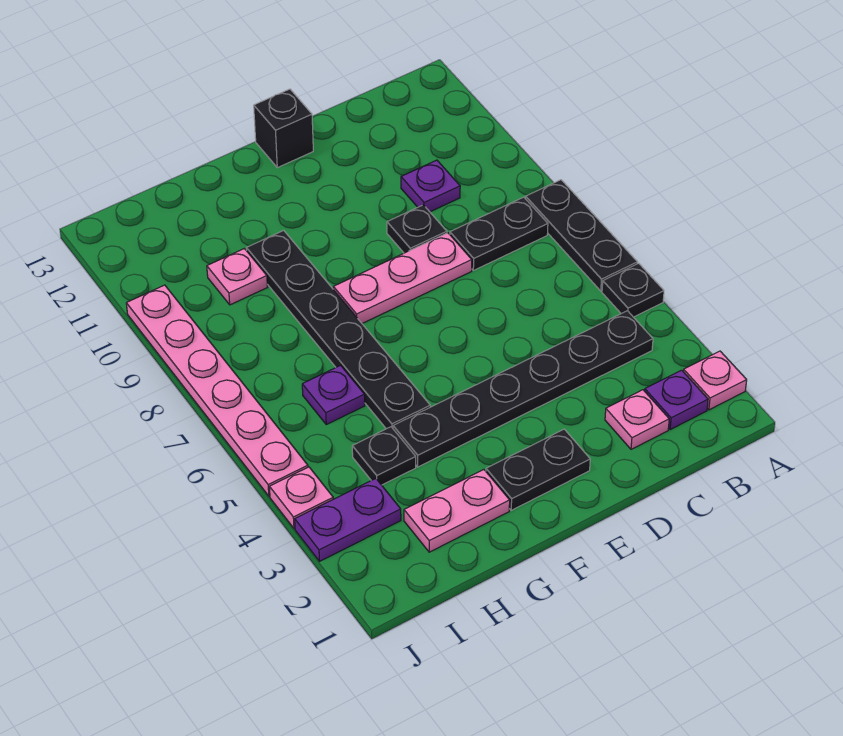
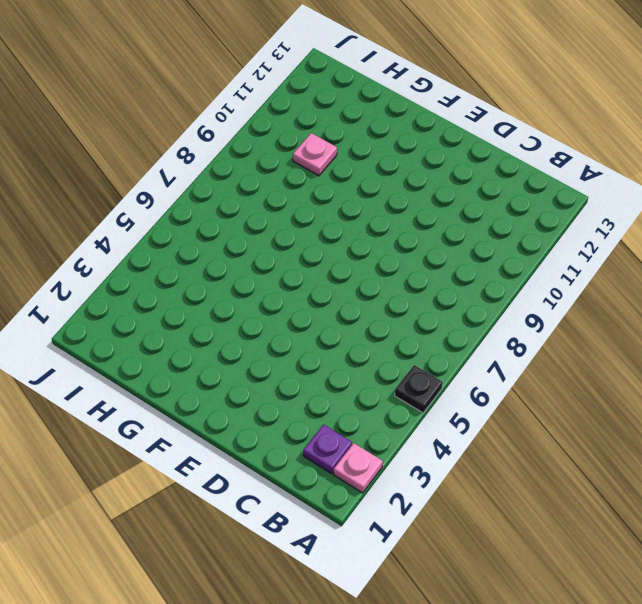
none -> black 1x3 plate [526,180,637,291]
none -> black 1x6 plate [393,311,653,467]
none -> black 1x2 plate [450,197,548,271]

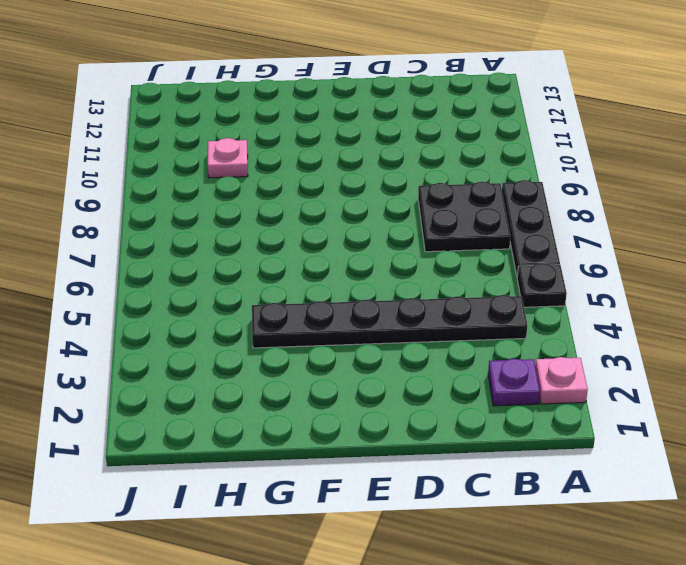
black 2x2 plate [418,181,510,252] -> black 1x2 plate [450,197,548,271]
none -> pink 1x1 plate [605,390,669,449]
none -> purple 1x1 plate [401,160,460,212]
none -> pink 1x3 plate [333,233,472,323]

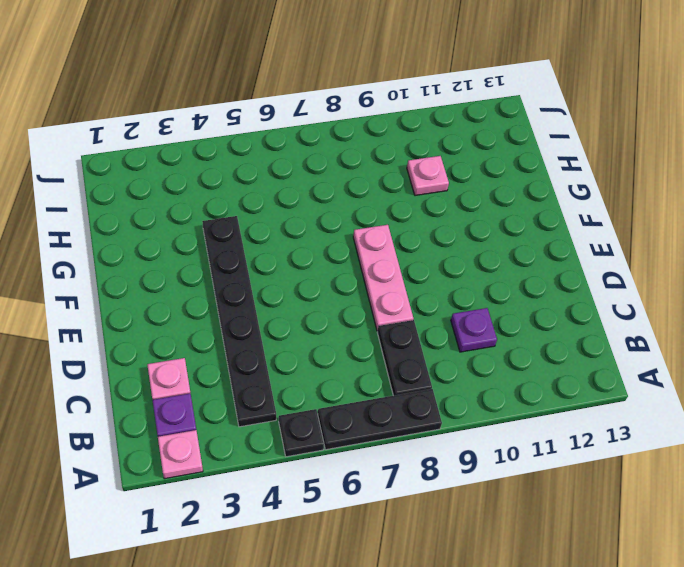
none -> black 1x1 plate [387,205,447,253]
none -> black 1x2 plate [486,429,590,510]
none -> black 1x1 brick [254,89,313,168]

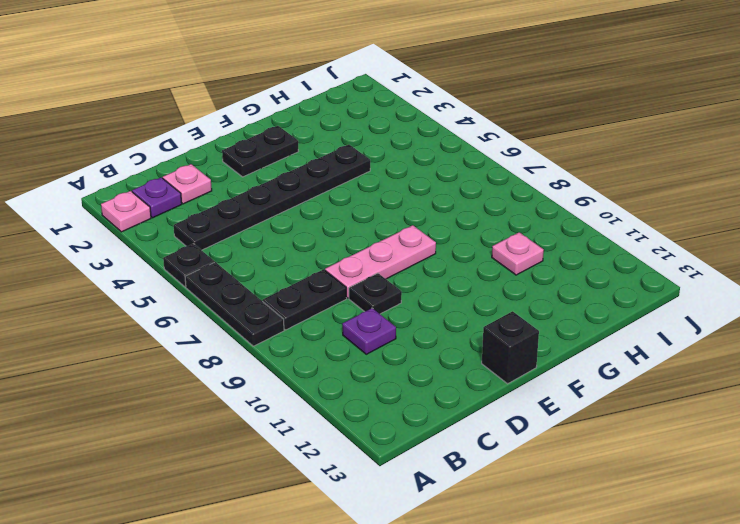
none -> pink 1x2 plate [404,470,510,552]
none -> black 1x6 plate [246,230,430,429]
none -> black 1x1 plate [352,427,416,485]

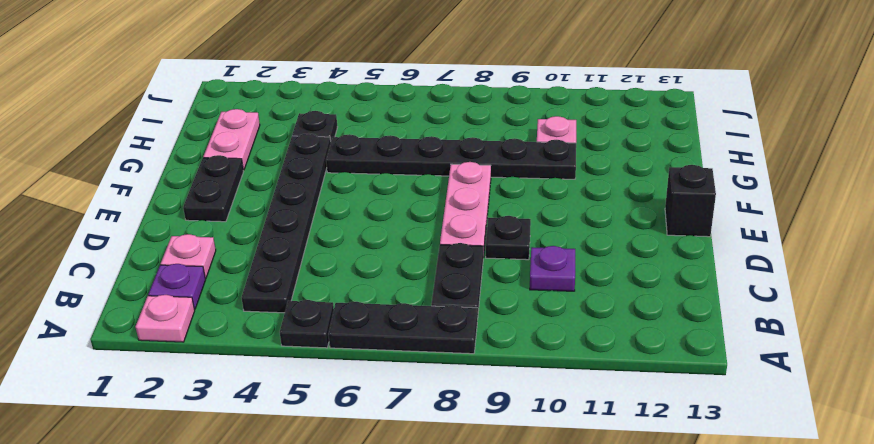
none -> purple 1x1 plate [302,365,365,424]
none -> purple 1x2 plate [295,479,401,561]
none -> pink 1x1 plate [269,467,333,529]

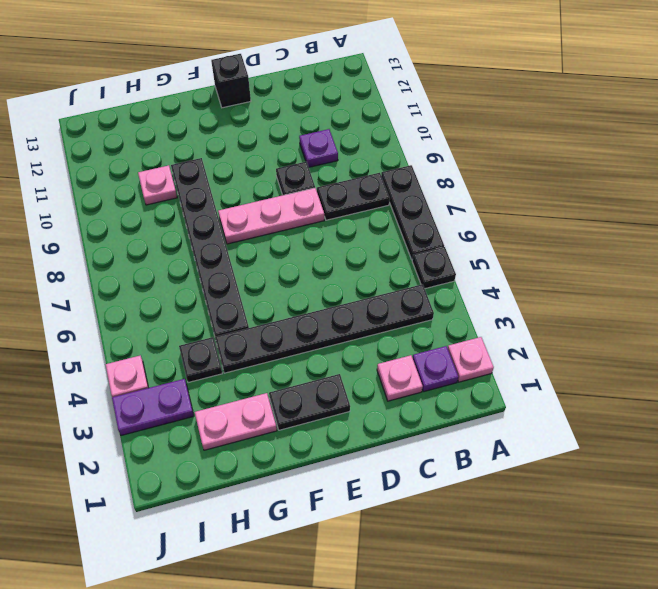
none -> purple 1x1 plate [302,365,365,424]
none -> pink 1x6 plate [126,285,308,496]

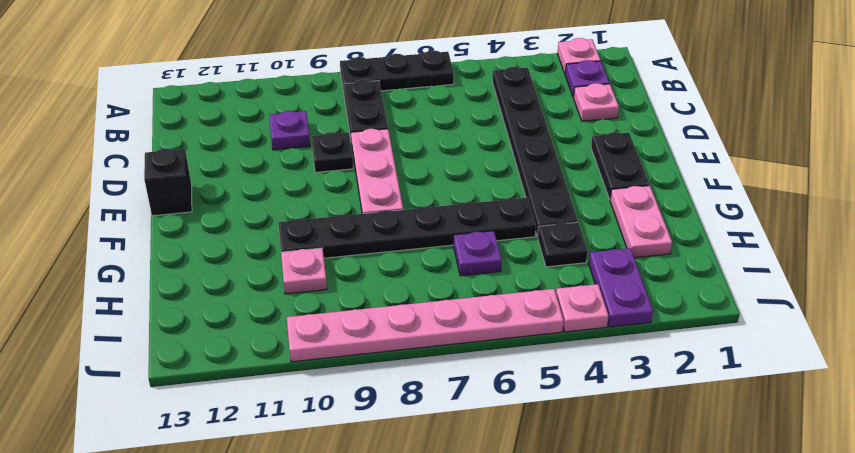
none -> black 1x1 plate [602,263,664,317]

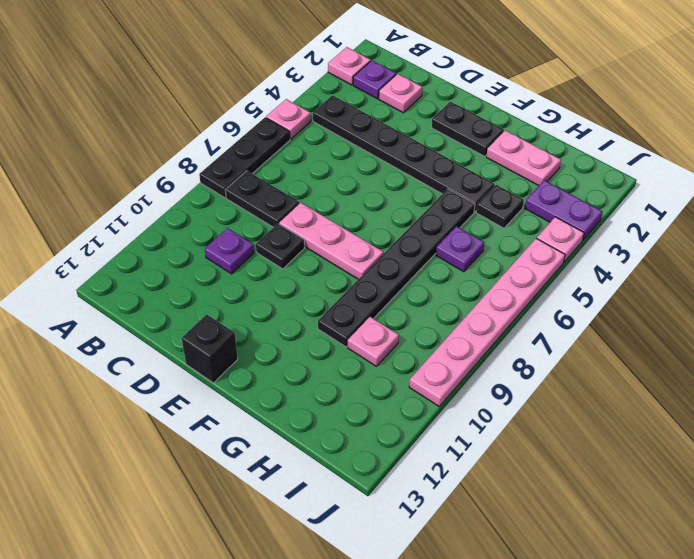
pink 1x1 plate [266,99,311,139] -> black 1x1 plate [602,263,664,317]

